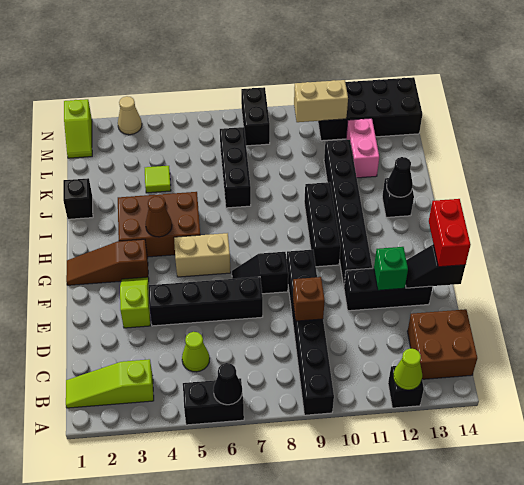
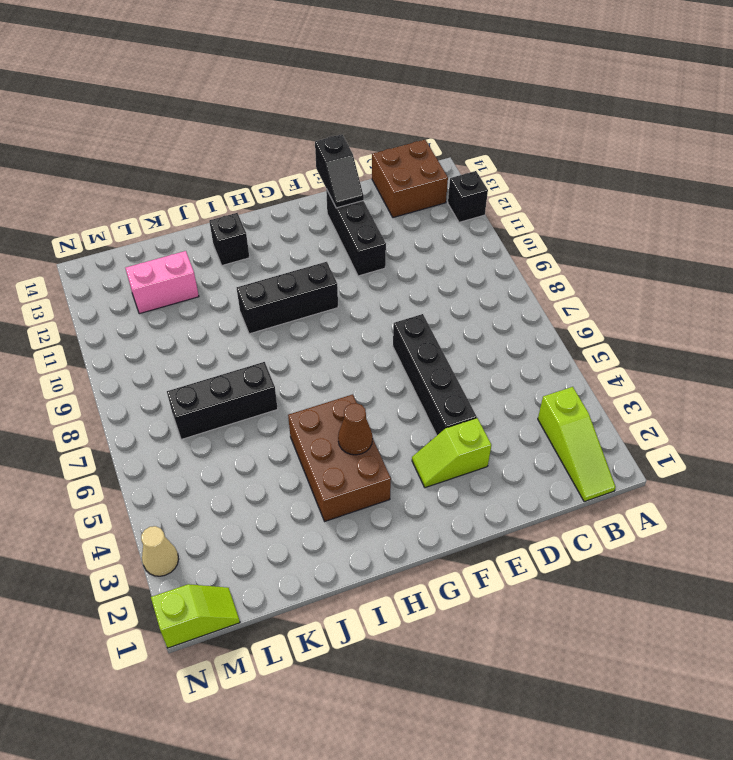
none -> black 1x2 brick [183,378,244,425]
none -> black 1x6 brick [287,250,334,415]
none -> lime 1x1 cone [182,332,210,372]
none -> black 1x2 slope [232,252,288,294]

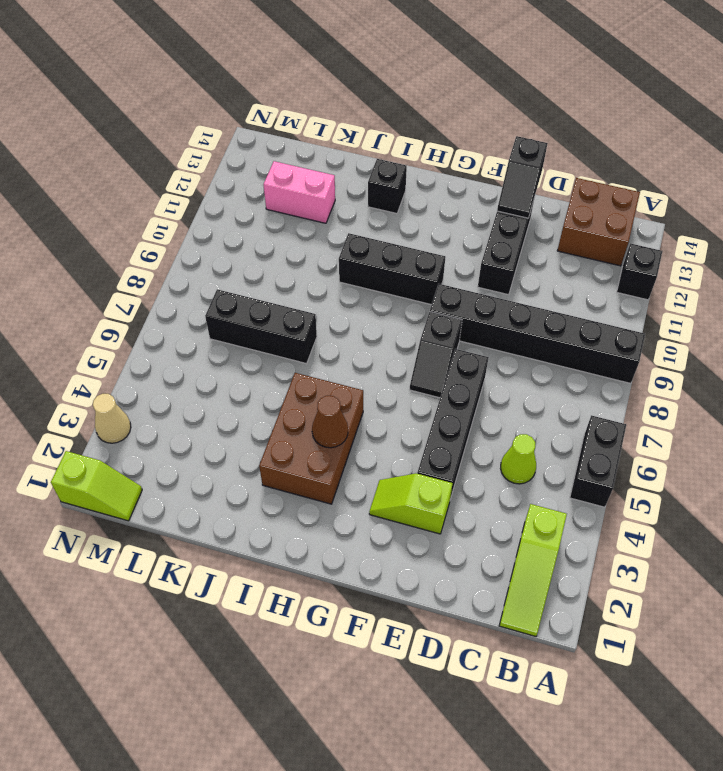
none -> black 1x6 brick [324,140,372,285]
none -> brown 1x3 slope [66,239,149,285]
none -> tan 1x2 brick [174,233,231,277]
none -> black 1x1 brick [63,178,93,219]

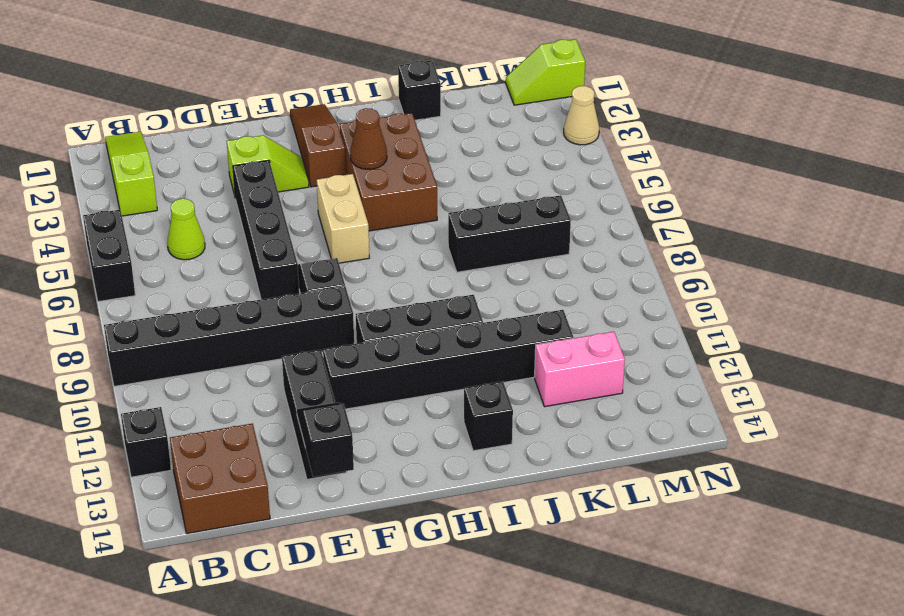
none -> lime 1x1 tile [145,166,171,193]
none -> black 1x2 brick [241,87,270,146]
none -> black 2x4 brick [318,77,422,141]
none -> black 1x1 cone [213,363,242,405]

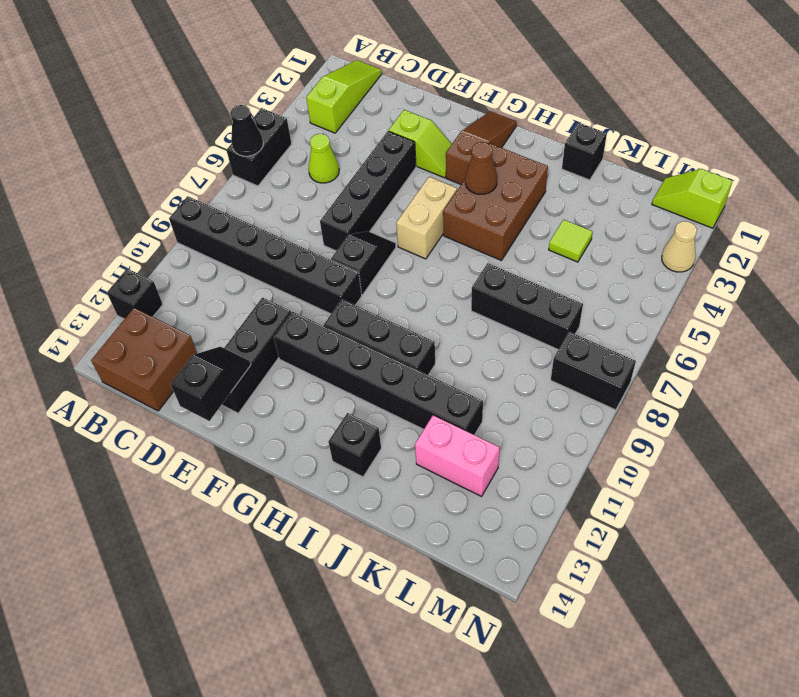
none -> black 2x4 brick [318,77,422,141]
none -> lime 1x1 cone [393,348,422,390]
none -> brown 1x1 brick [293,277,325,321]
none -> green 1x1 brick [374,247,408,290]

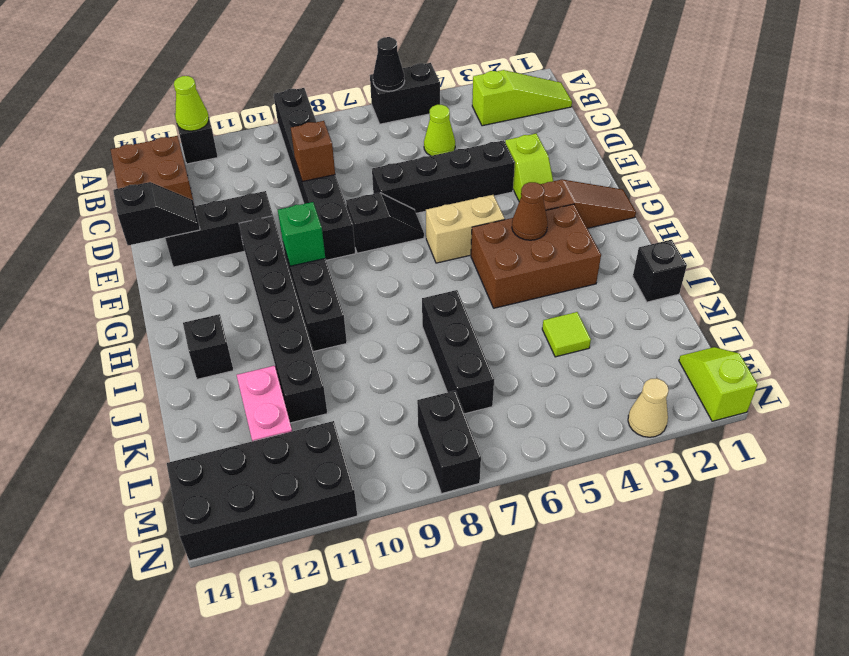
green 1x1 brick [278,202,325,266] -> green 1x1 brick moved to [374,247,408,290]
none -> black 1x1 cone [387,157,413,197]
none -> tan 1x2 brick [294,80,348,122]
none -> red 1x2 brick [429,199,471,267]

